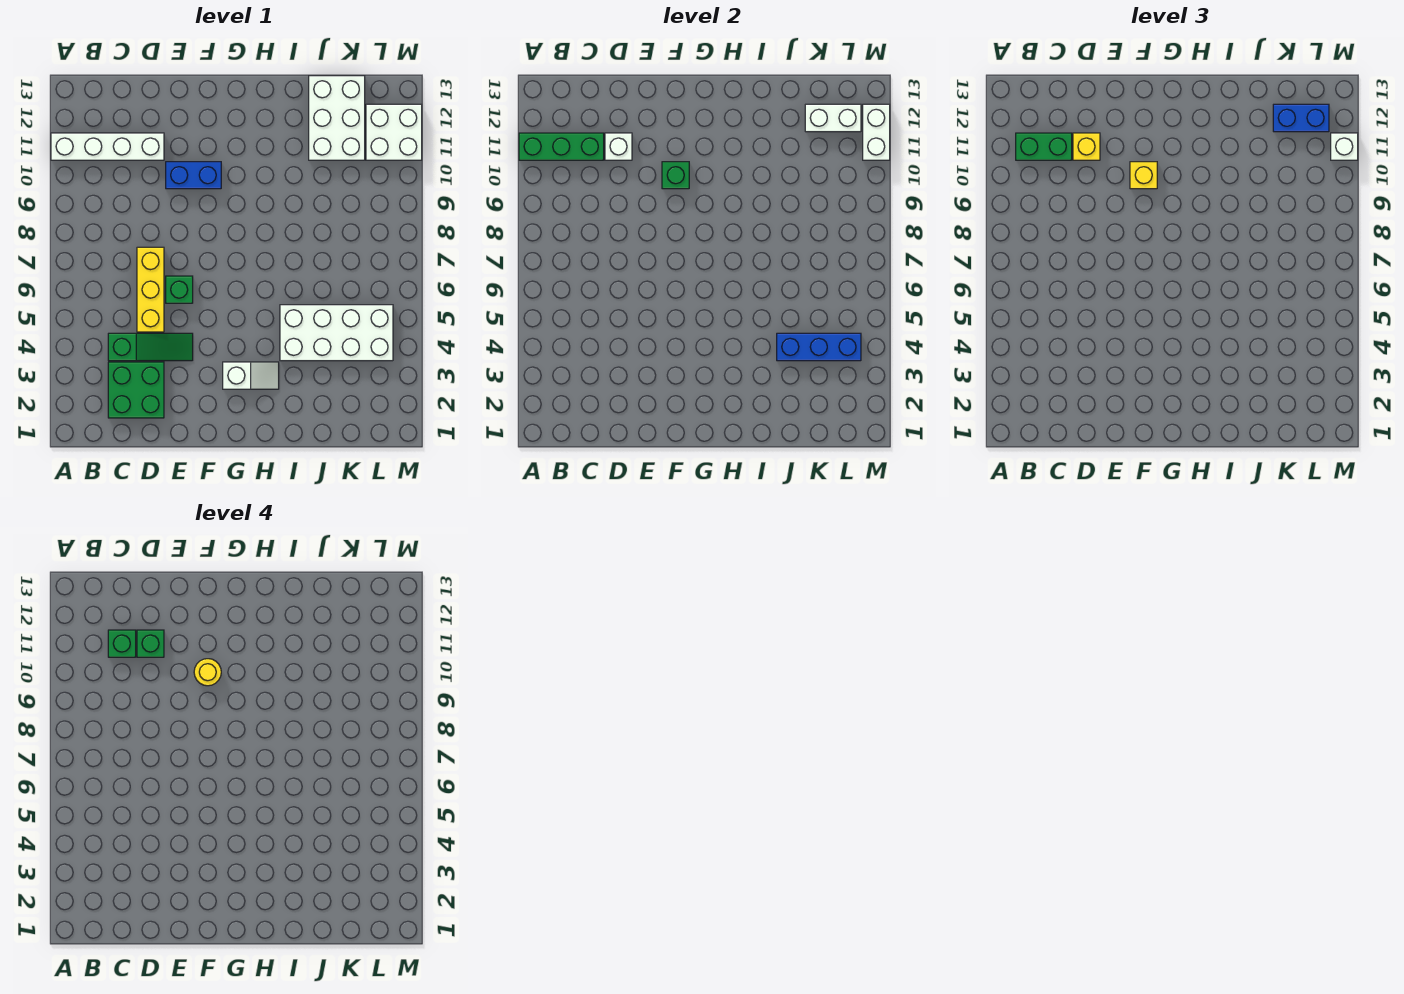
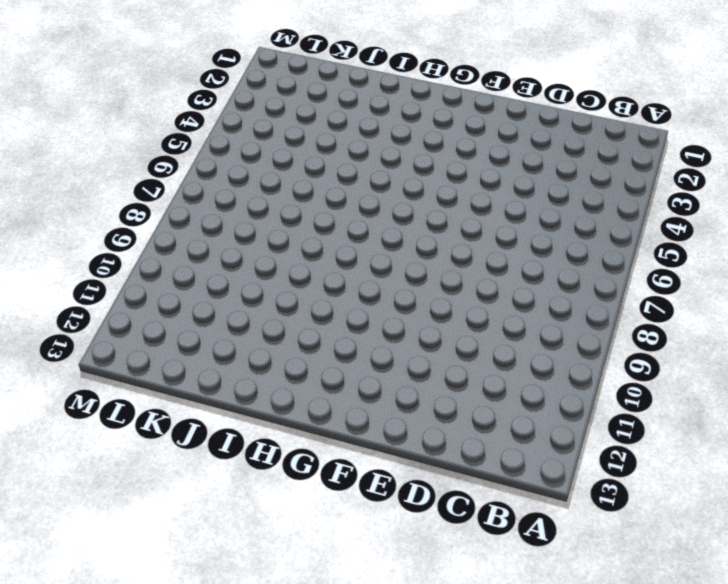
none -> white 1x4 brick [51,133,164,160]
none -> green 2x2 brick [108,362,164,418]
none -> green 1x3 slope [108,333,193,361]

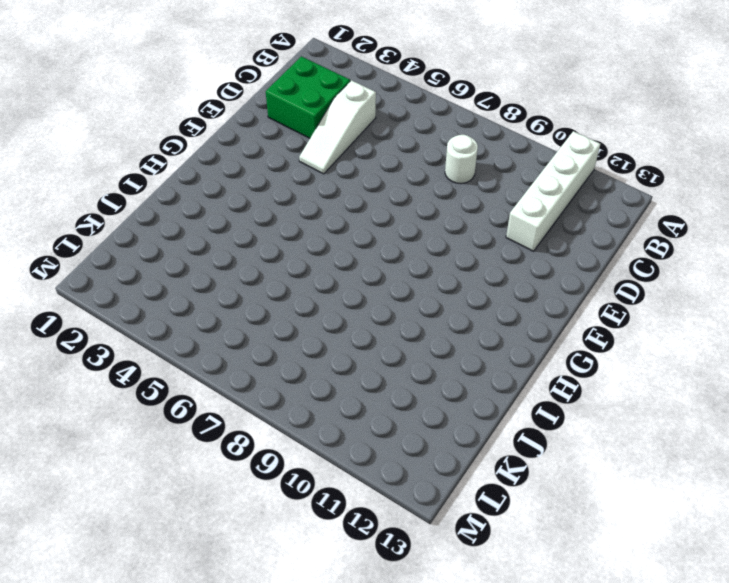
white 1x3 slope [299,80,376,174] -> green 1x3 slope [108,333,193,361]
white 1x1 round brick [445,135,478,183] -> none
none -> yellow 1x3 brick [137,247,164,332]
none -> green 1x1 brick [166,276,193,303]
none -> blue 1x2 brick [166,162,221,189]

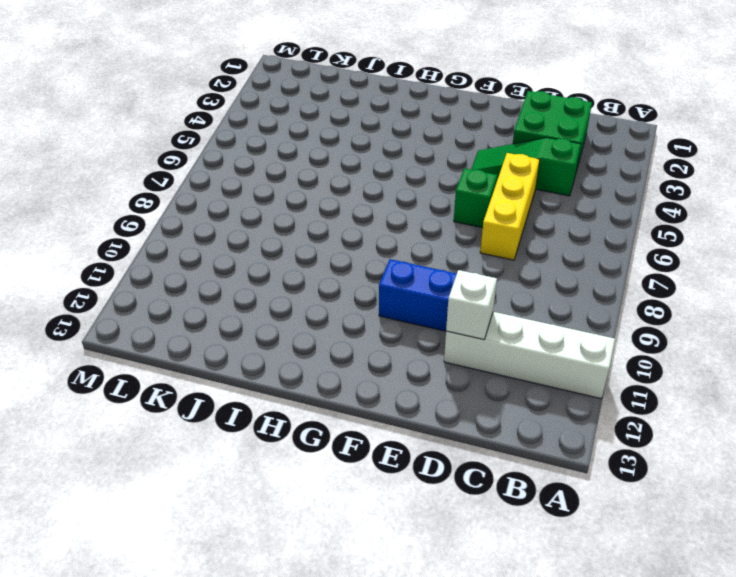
none -> white 1x2 slope [223,362,279,389]
none -> white 2x4 brick [280,305,393,361]
none -> white 2x3 brick [309,76,365,160]

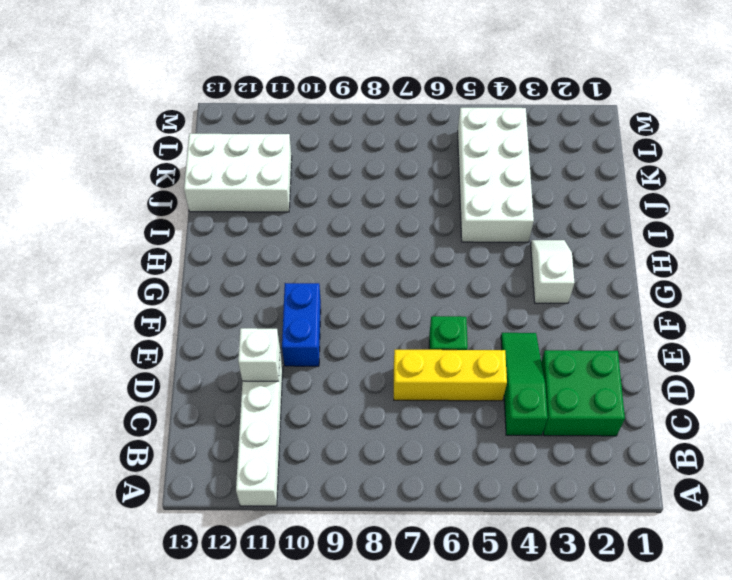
none -> white 2x2 brick [366,104,422,160]
none -> green 1x3 brick [519,133,604,160]
none -> green 1x1 brick [662,162,689,189]

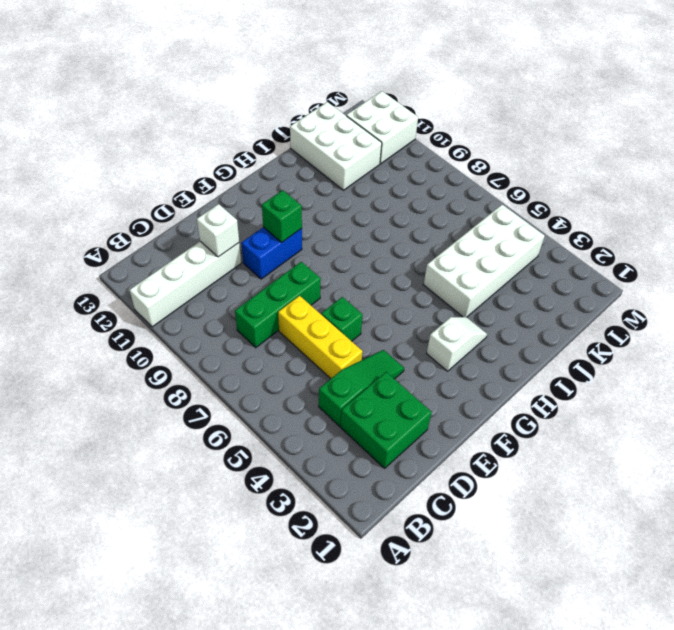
green 1x3 brick [235,262,321,348] -> green 1x3 brick moved to [519,133,604,160]
none -> blue 1x3 brick [777,333,861,361]
none -> white 1x2 brick [805,104,861,132]
none -> white 1x2 brick [863,104,890,160]

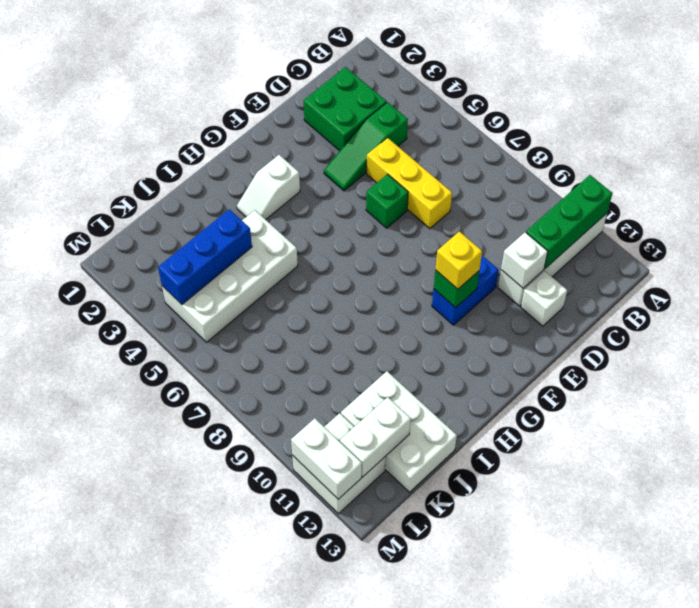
white 1x1 brick [521,271,567,326] -> white 1x1 brick moved to [1331,133,1358,160]
none -> green 1x2 brick [1016,133,1072,160]
none -> yellow 1x1 brick [1073,133,1100,160]
none -> blue 1x2 brick [1273,104,1329,132]

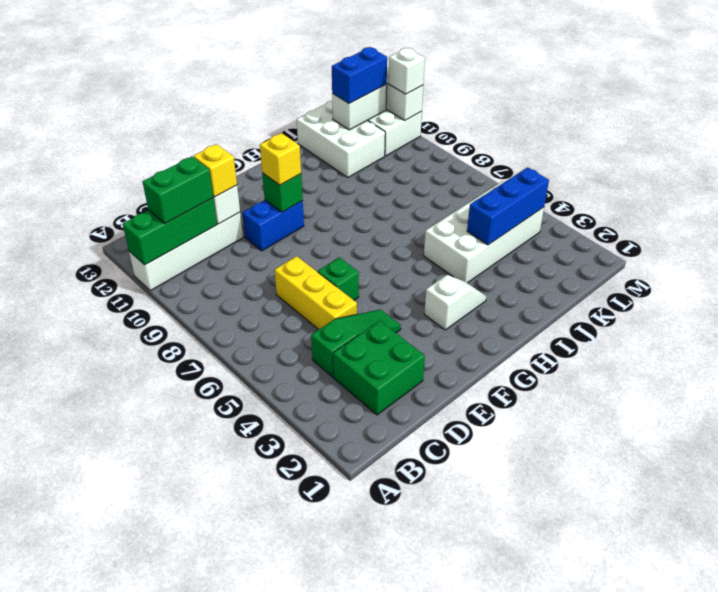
none -> green 1x1 brick [108,630,136,657]
none -> green 1x1 brick [137,630,164,657]
none -> yellow 1x1 round brick [194,659,221,686]

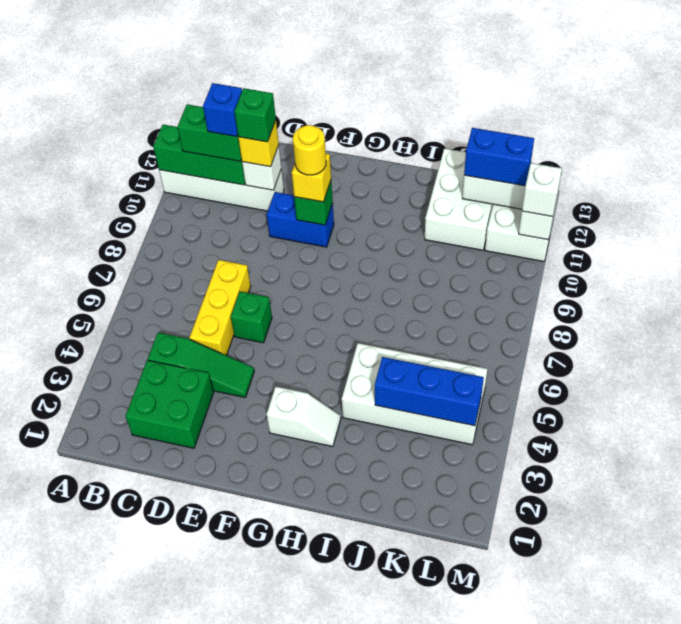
blue 1x1 brick [203,83,242,137] -> green 1x1 brick [108,630,136,657]

